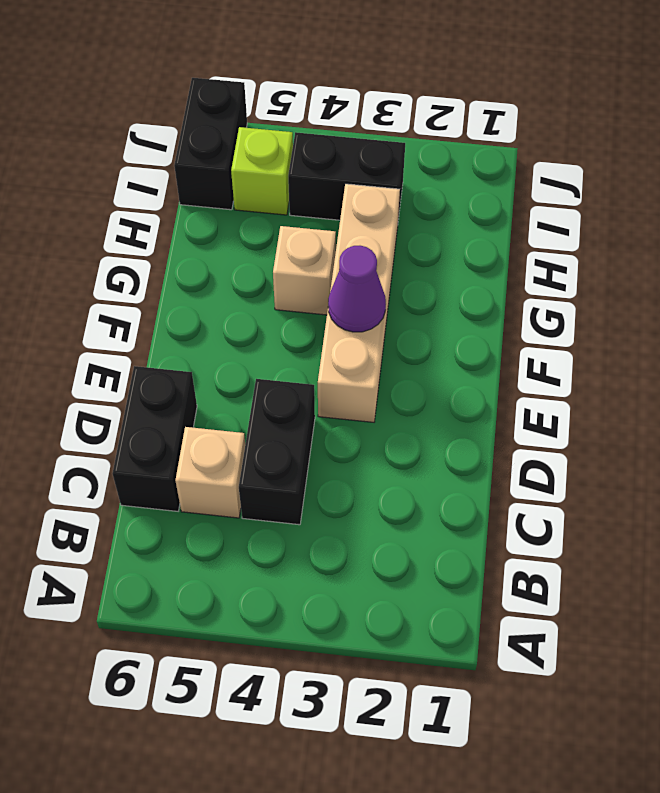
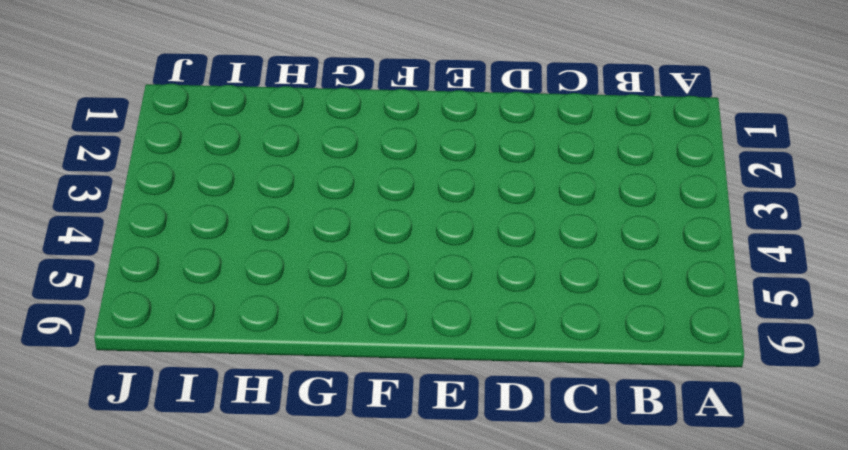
none -> black 1x2 brick [239,379,315,525]
none -> tan 1x1 brick [175,427,245,518]

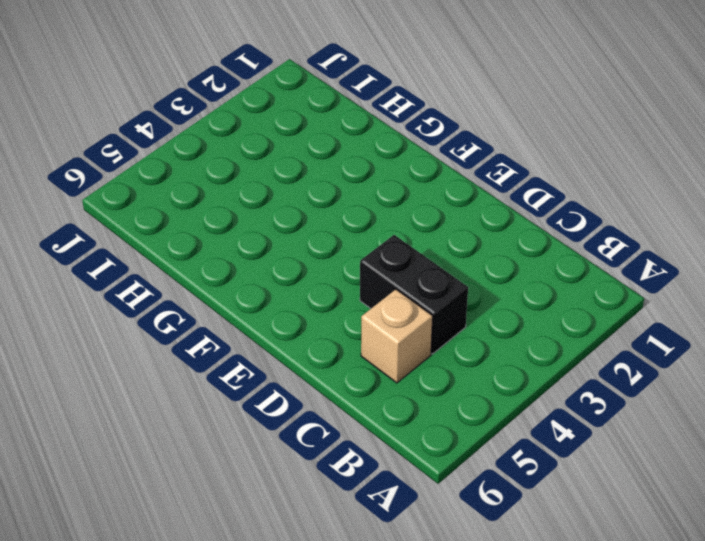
none -> black 1x2 brick [113,366,197,511]
none -> tan 1x4 brick [318,184,400,422]

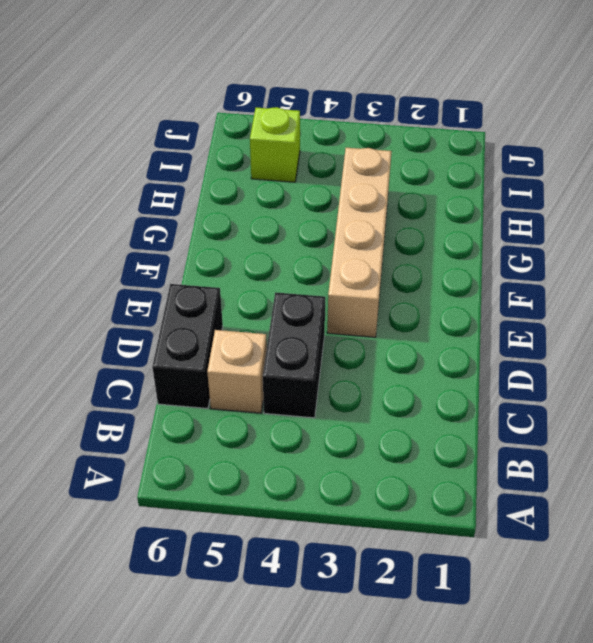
none -> tan 1x1 brick [273,226,336,315]
none -> black 1x2 brick [288,132,405,220]

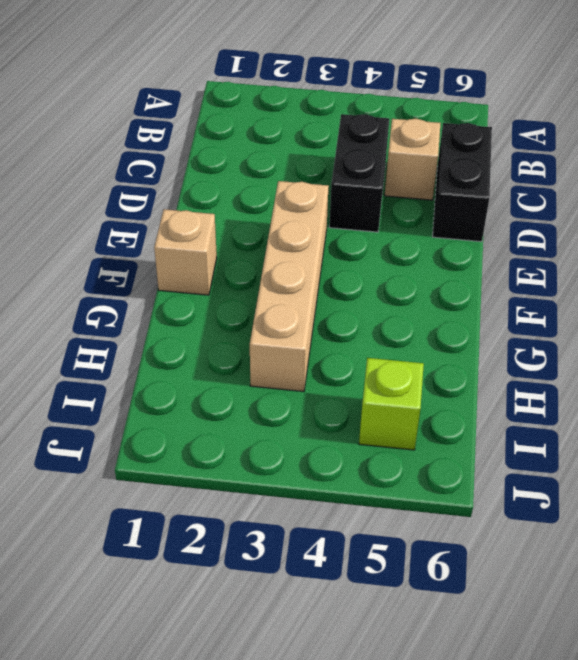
tan 1x1 brick [154,209,217,295] -> tan 1x1 brick moved to [273,226,336,315]
none -> black 1x2 brick [288,132,405,220]
none -> black 1x2 brick [174,78,247,210]

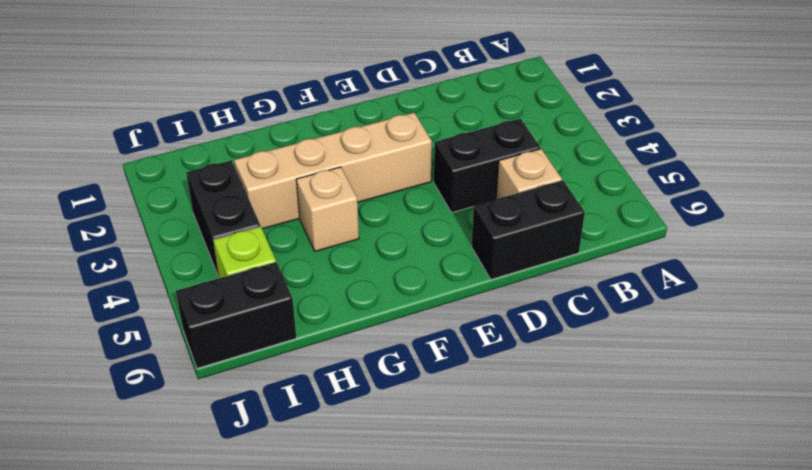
none -> purple 1x1 cone [328,246,386,332]

